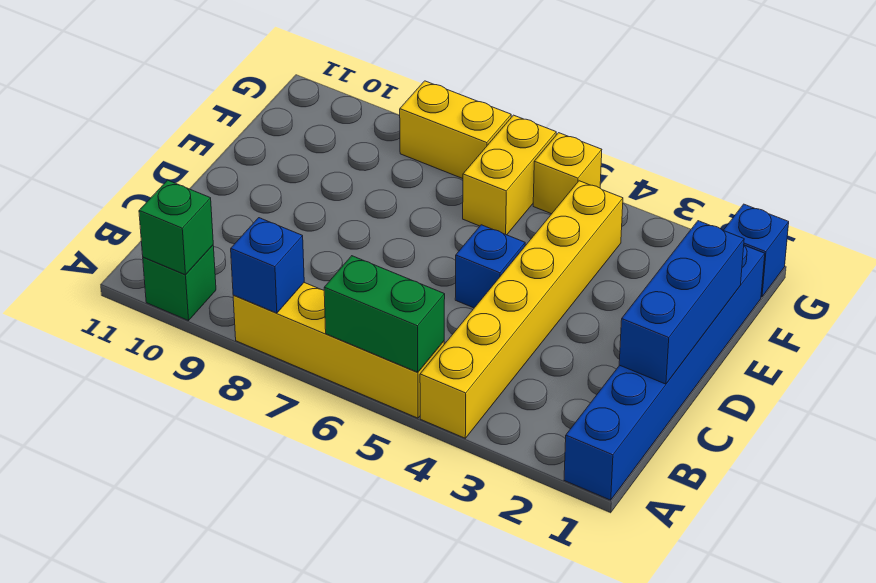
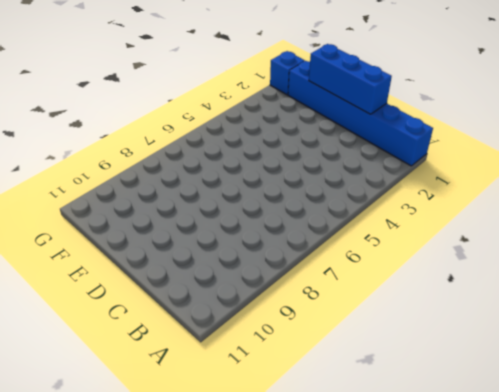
none -> yellow 1x6 brick [420,181,623,438]
none -> yellow 1x4 brick [233,283,444,418]
none -> green 1x1 brick [143,245,216,321]

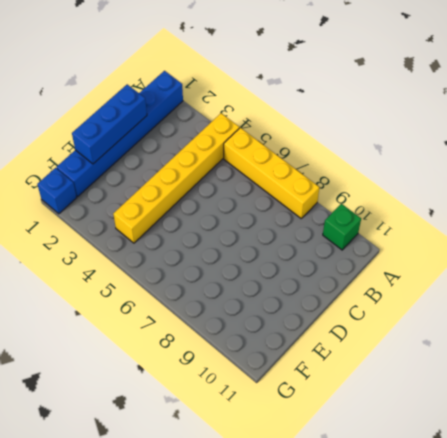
none -> blue 1x1 brick [455,225,525,308]
none -> yellow 1x2 brick [463,115,556,235]
none -> yellow 1x1 brick [533,133,602,214]

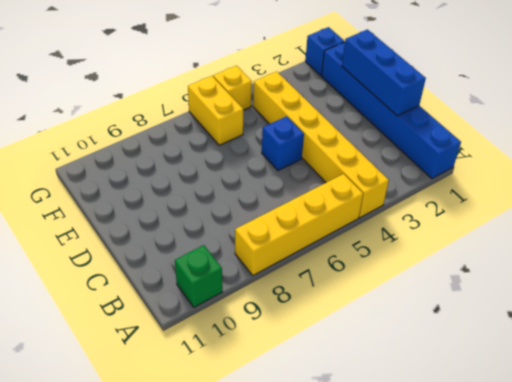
none -> yellow 1x2 brick [400,81,511,179]
none -> green 1x2 brick [324,256,445,372]
none -> blue 1x1 brick [231,218,304,313]

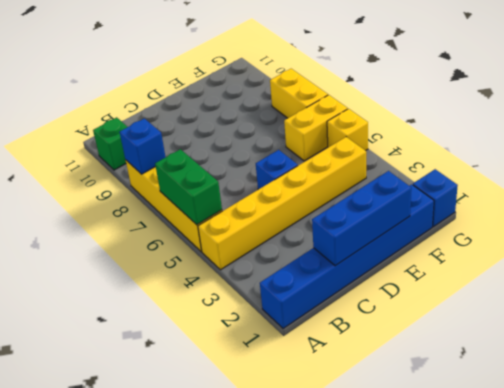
none -> green 1x1 brick [139,180,213,275]

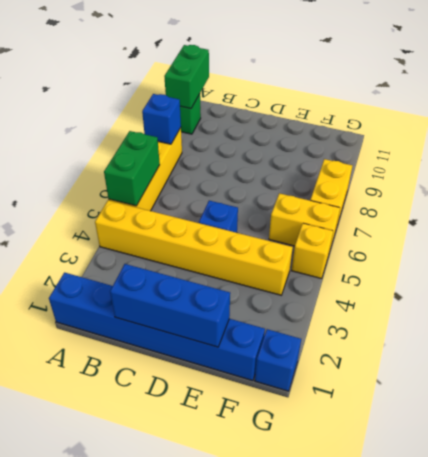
green 1x2 brick [164,45,209,109] -> green 1x1 brick [139,180,213,275]

